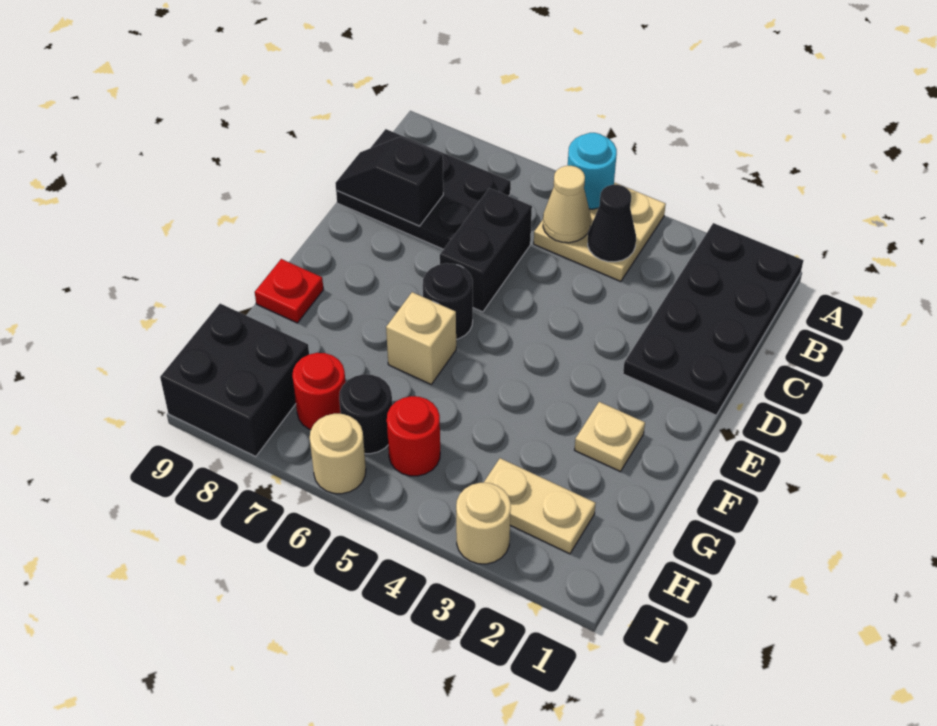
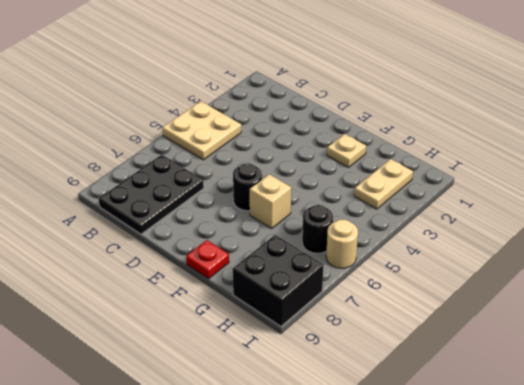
none -> black 2x4 plate [623,223,803,415]
none -> black 1x2 brick [440,188,532,312]
none -> red 1x1 round brick [387,396,440,476]

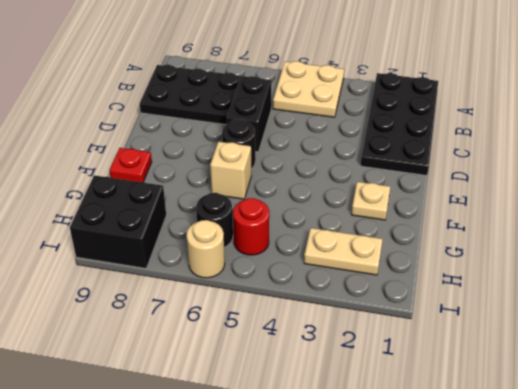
none -> red 1x1 round brick [292,353,346,430]
none -> tan 1x1 round brick [456,483,511,564]
none -> cyan 1x1 round brick [568,133,617,209]

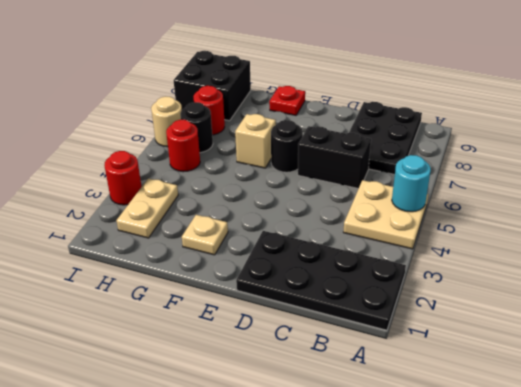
red 1x1 round brick [104,151,142,205] -> tan 1x1 round brick [456,483,511,564]
none -> black 1x1 cone [588,185,636,262]
none -> tan 1x1 cone [543,166,591,243]
none -> black 1x2 slope [335,137,443,226]

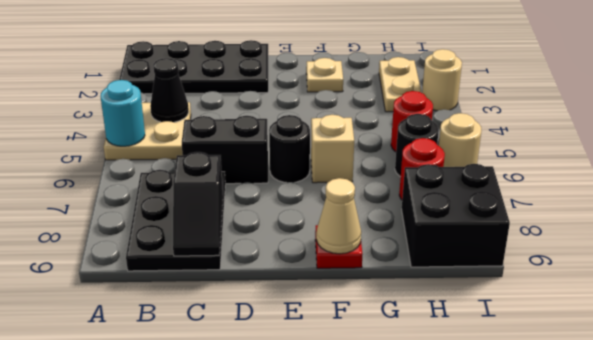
tan 1x1 cone [316,178,361,254] -> tan 1x1 cone moved to [543,166,591,243]

